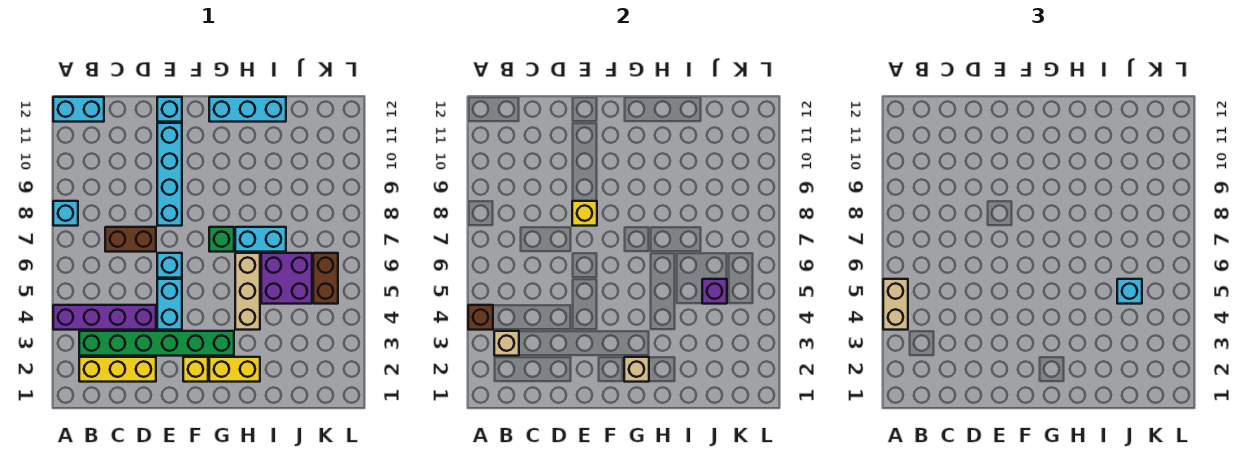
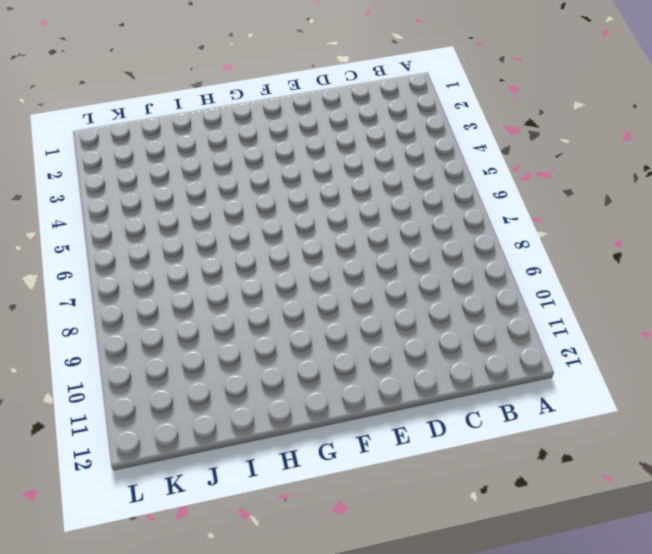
none -> purple 1x4 brick [53,305,156,330]
none -> cyan 1x1 brick [53,201,78,226]
none -> cyan 1x2 brick [53,97,104,122]

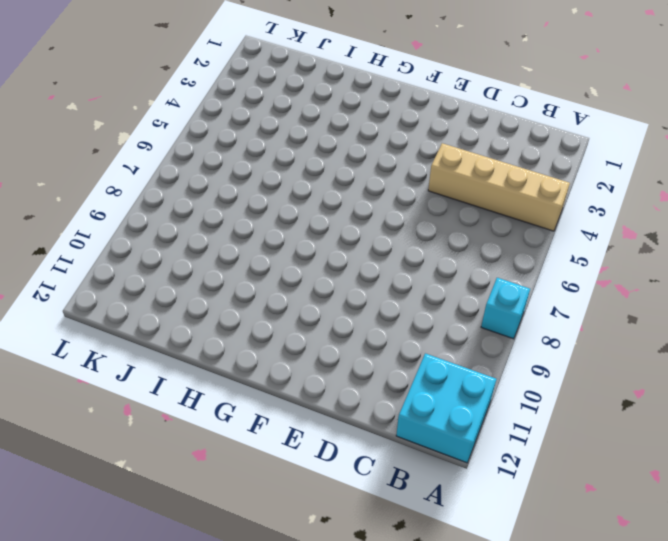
tan 1x4 brick [428,143,570,231] -> purple 1x4 brick [53,305,156,330]
cyan 2x2 brick [396,353,496,463] -> cyan 1x2 brick [53,97,104,122]
none -> yellow 1x3 brick [79,357,156,382]
none -> green 1x6 brick [79,331,234,356]
none -> brown 1x2 brick [105,227,156,252]

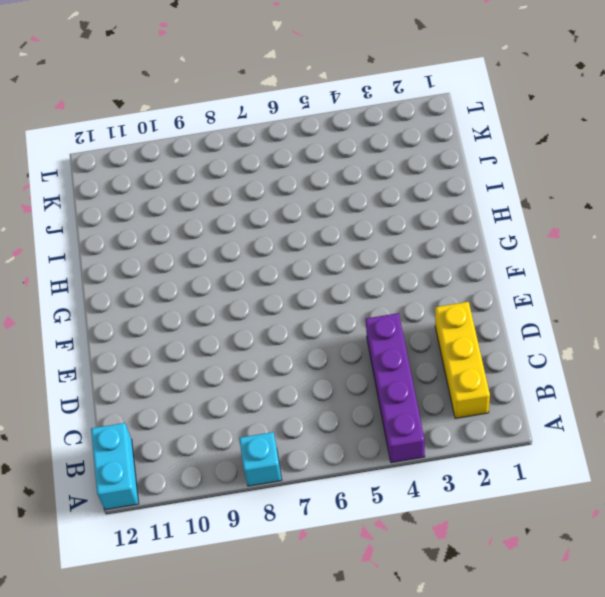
none -> green 1x6 brick [79,331,234,356]
none -> brown 1x2 brick [105,227,156,252]
none -> cyan 1x2 brick [157,279,182,330]

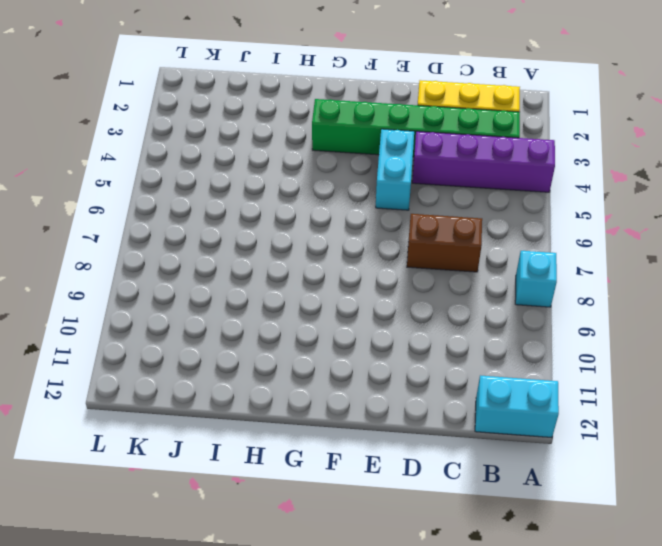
none -> cyan 1x1 brick [157,253,182,278]
none -> cyan 1x4 brick [157,123,182,226]
none -> cyan 1x1 brick [157,97,182,122]

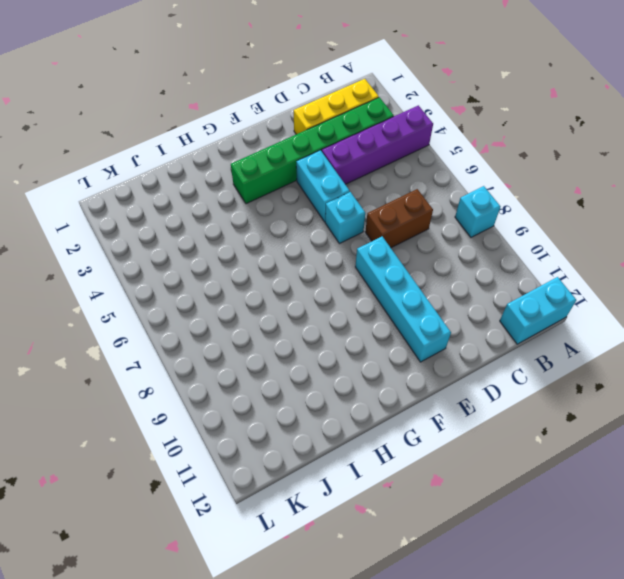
none -> cyan 1x1 brick [157,97,182,122]
none -> yellow 1x1 brick [183,357,208,382]
none -> yellow 1x2 brick [209,357,260,382]

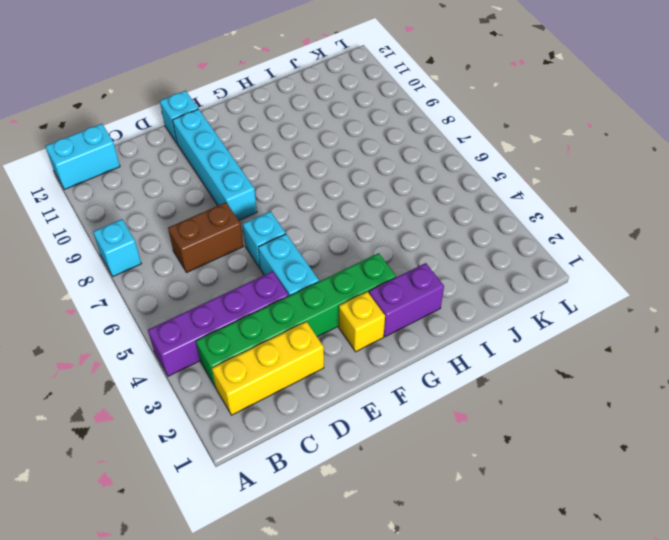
purple 1x2 brick [369,263,444,337] -> yellow 1x2 brick [209,357,260,382]
none -> green 1x1 brick [209,227,234,252]
none -> cyan 1x3 brick [209,97,286,122]
none -> tan 1x3 brick [235,253,260,330]

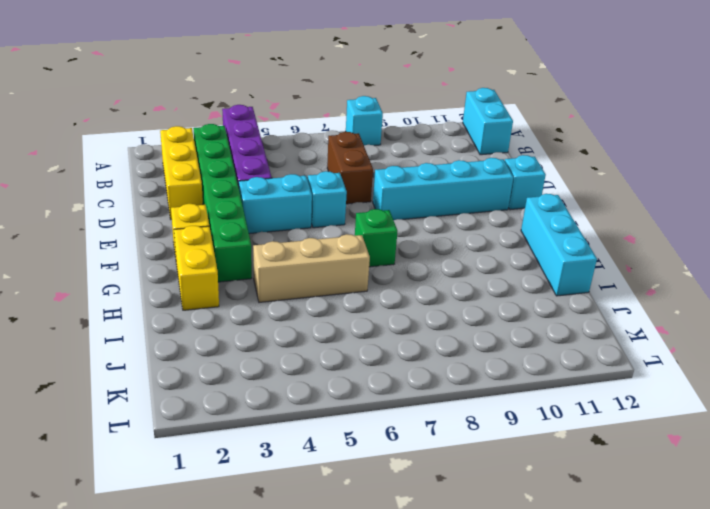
none -> cyan 1x2 brick [235,227,286,252]
none -> purple 2x2 brick [261,253,312,304]
none -> brown 1x2 brick [313,253,338,304]

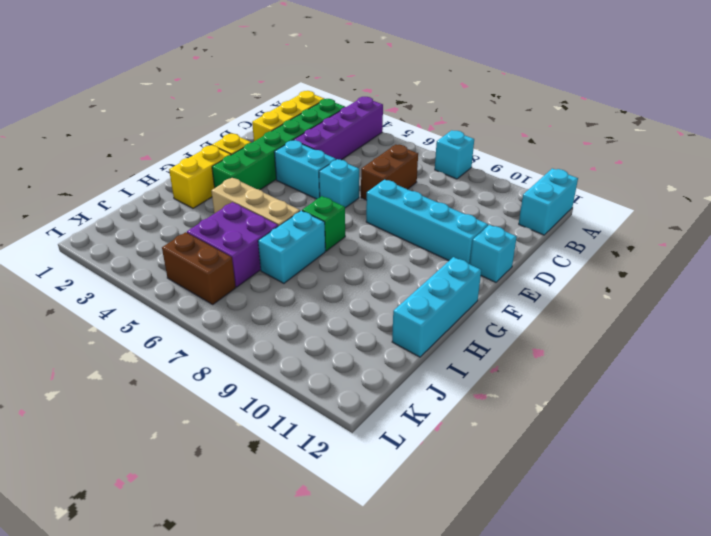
none -> brown 1x1 brick [468,305,493,330]
none -> tan 1x1 brick [494,331,519,356]
none -> yellow 1x1 brick [572,201,597,226]

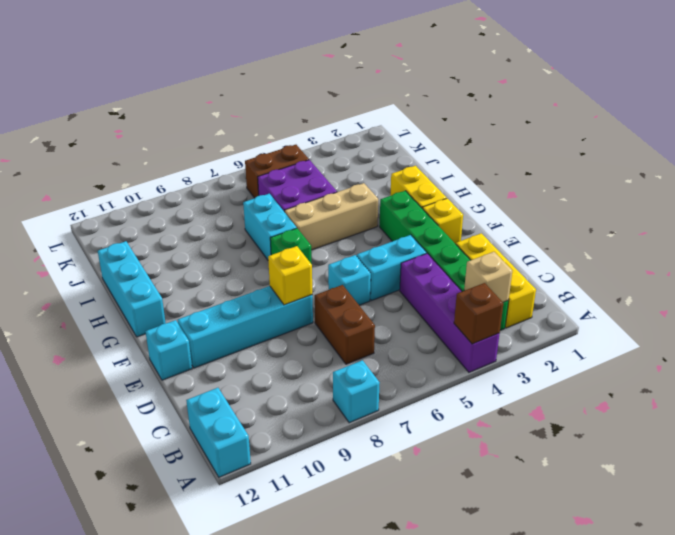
none -> tan 1x1 brick [624,357,649,382]
none -> purple 1x1 brick [702,279,727,304]
none -> tan 1x2 brick [883,279,908,330]

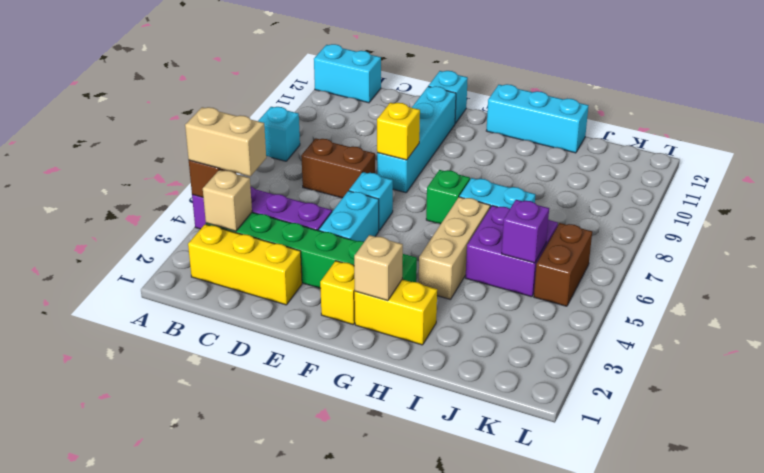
tan 1x2 brick [185,107,266,176] -> tan 1x2 brick turned to [883,279,908,330]
none -> cyan 1x1 brick [1117,279,1142,304]

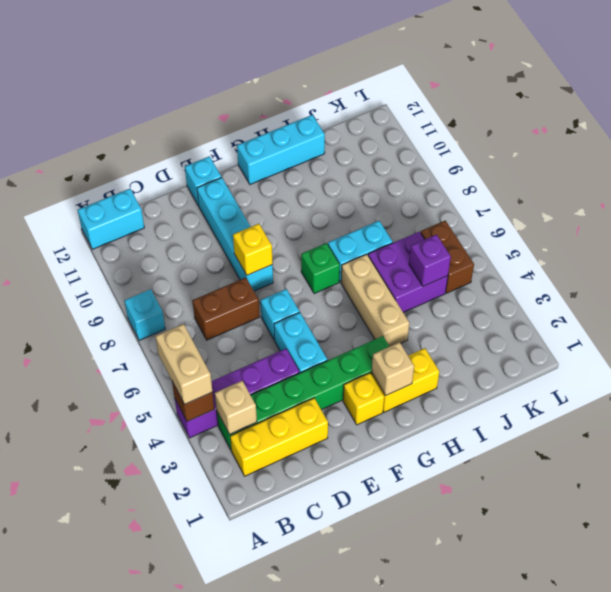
none -> cyan 1x1 brick [1117,279,1142,304]

